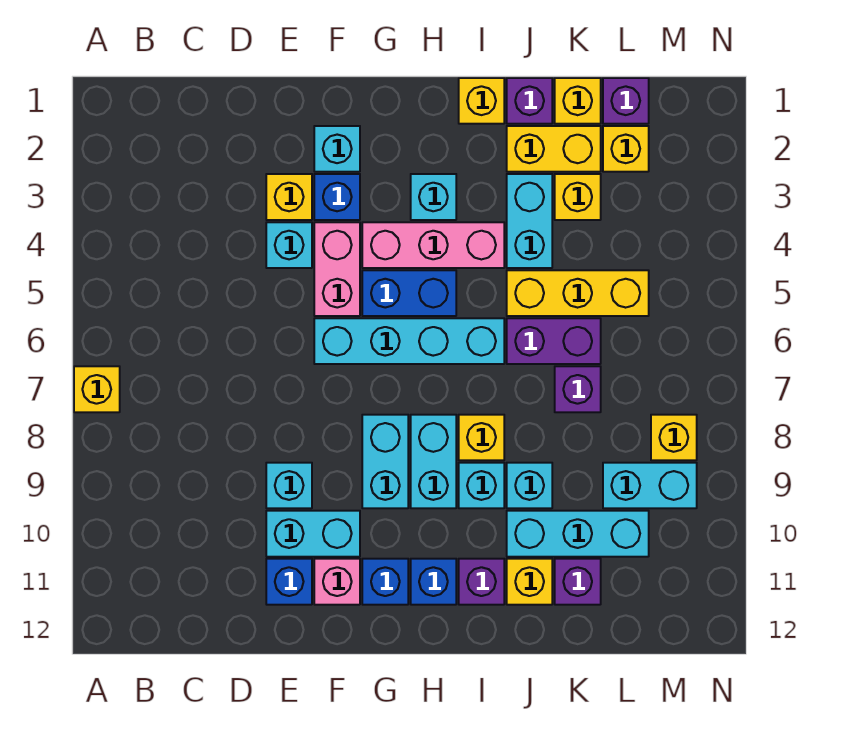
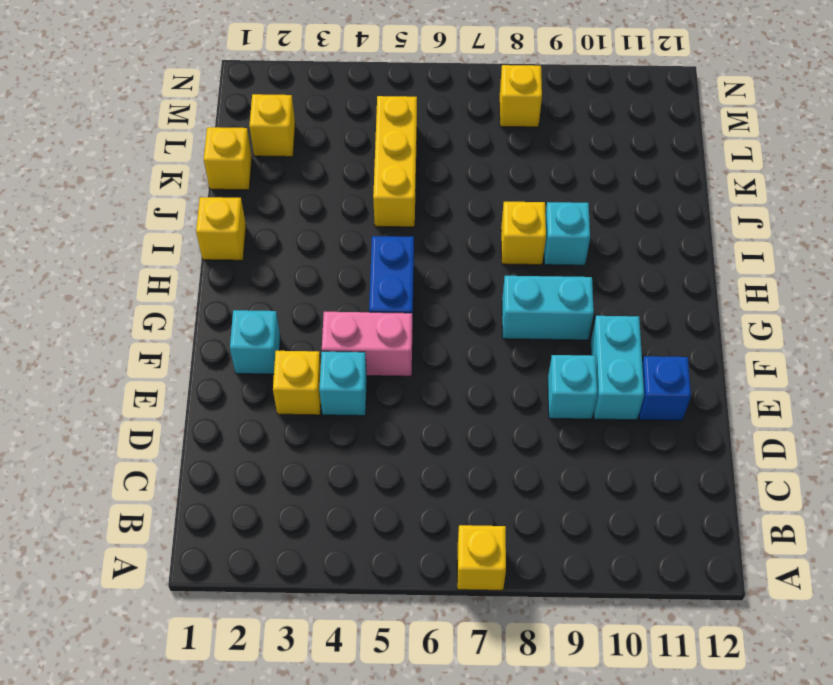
none -> blue 1x1 brick [314,174,360,220]
none -> cyan 1x4 brick [314,318,504,364]
none -> pink 1x1 brick [314,559,360,605]
none -> pink 1x3 brick [362,222,504,268]

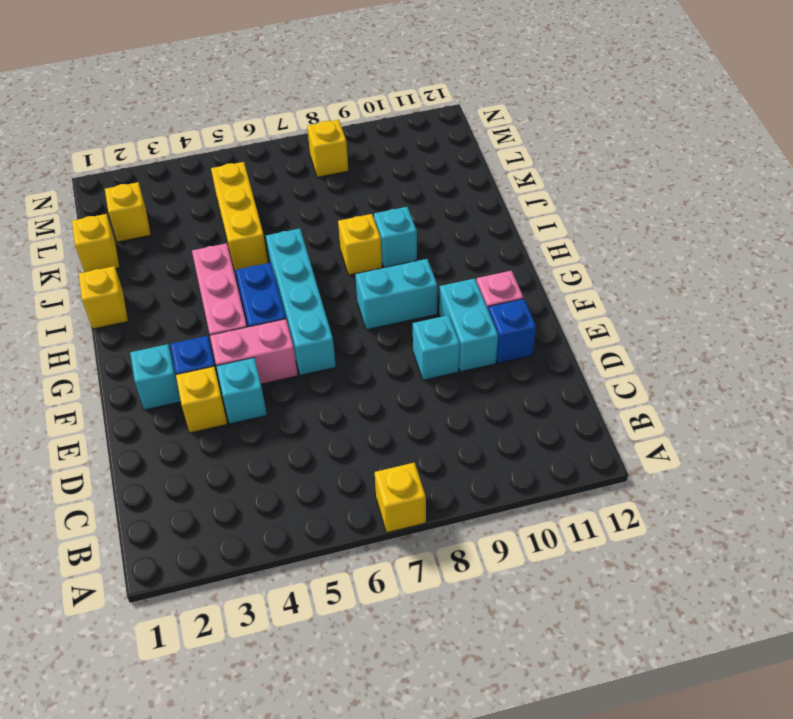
none -> blue 1x1 brick [362,559,408,605]
none -> cyan 1x1 brick [411,174,456,220]
none -> cyan 1x2 brick [411,415,456,508]
none -> blue 1x1 brick [411,559,456,605]

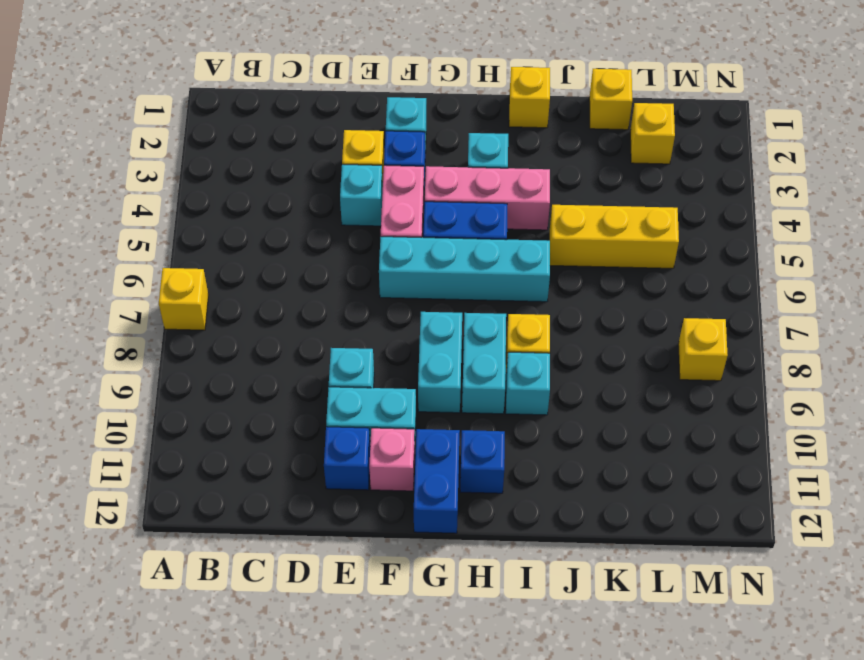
blue 1x2 brick [414,429,460,533] -> blue 1x1 brick [362,559,408,605]
none -> purple 1x1 brick [459,559,504,605]
none -> purple 1x1 brick [507,78,552,124]
none -> yellow 1x2 brick [507,126,601,172]
none -> cyan 1x2 brick [507,174,552,268]

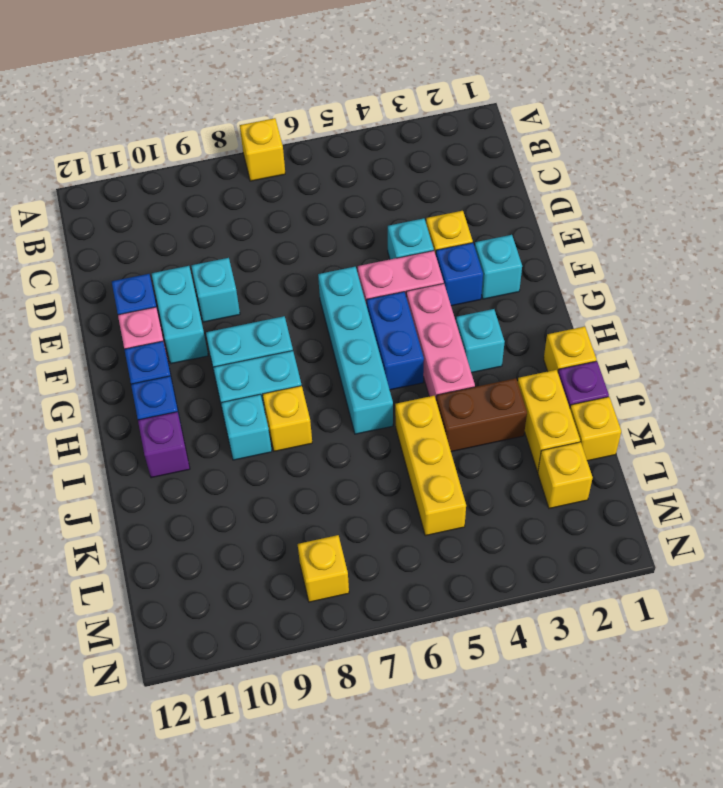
brown 1x2 brick [436,378,527,452] -> cyan 1x2 brick [507,174,552,268]
none -> purple 1x2 brick [507,318,601,364]
none -> cyan 1x1 brick [507,463,552,508]
none -> cyan 1x3 brick [507,511,649,557]
none -> yellow 1x1 brick [507,559,552,605]

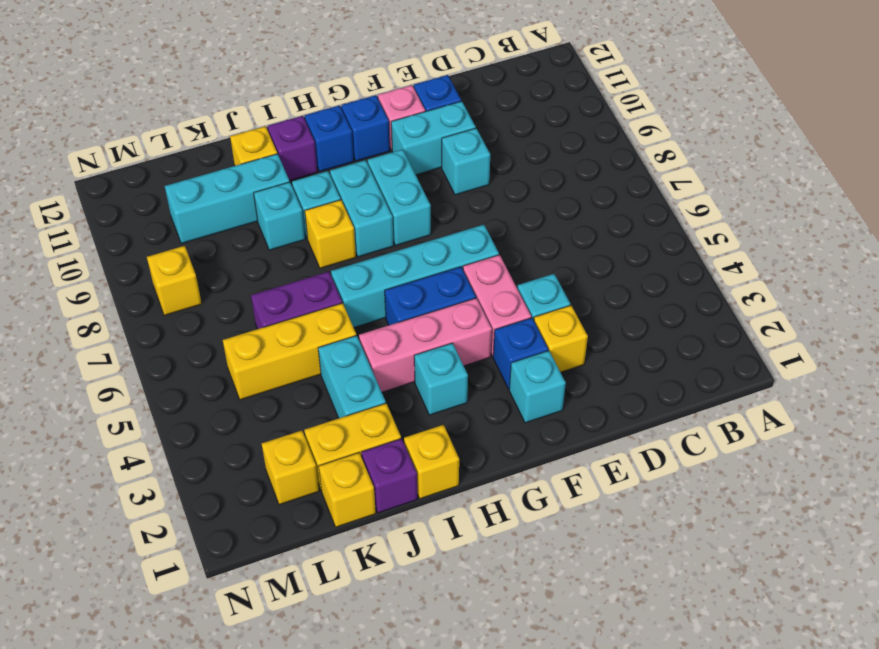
none -> yellow 1x1 brick [74,366,120,412]
none -> yellow 1x1 brick [555,174,601,220]
none -> purple 1x1 brick [555,366,601,412]
none -> purple 1x1 brick [555,559,601,605]

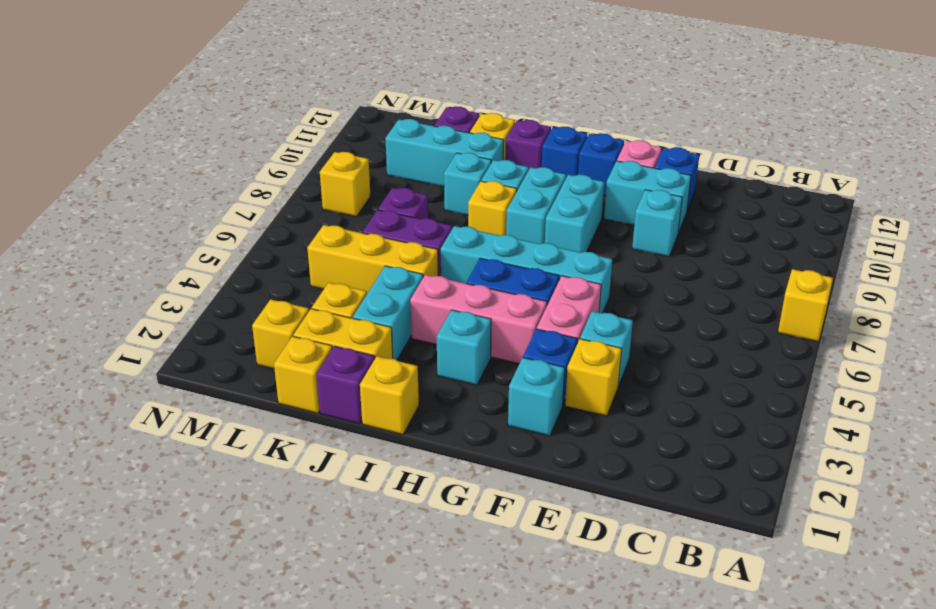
none -> purple 1x1 brick [603,78,649,124]
none -> cyan 1x2 brick [603,463,697,508]

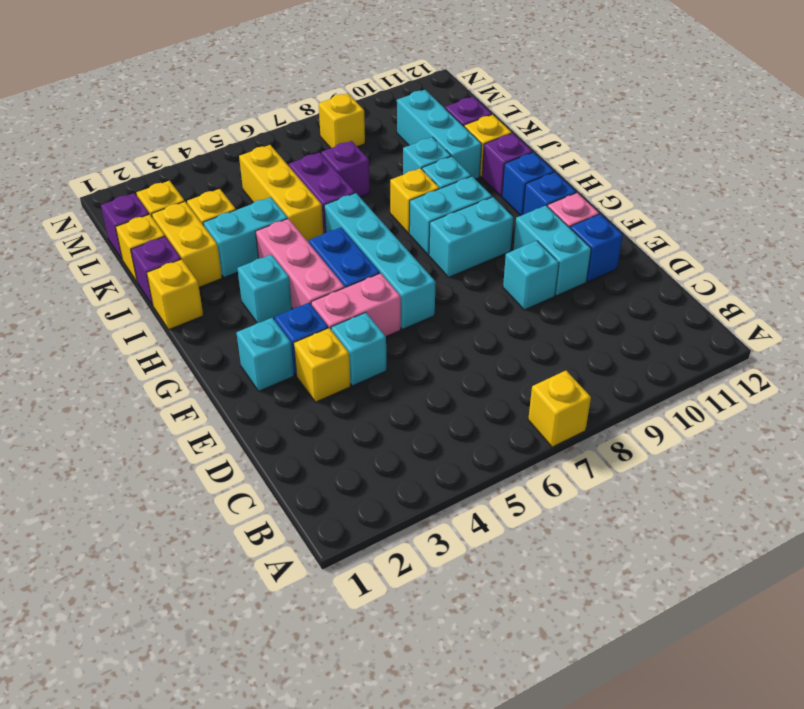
none -> cyan 1x2 brick [603,463,697,508]

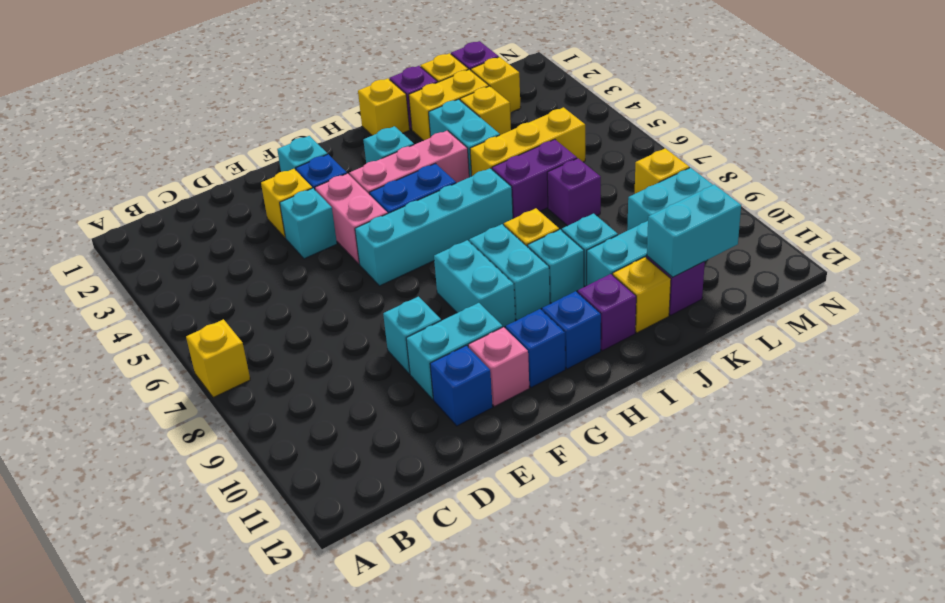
cyan 1x2 brick [647,184,741,277] -> none

